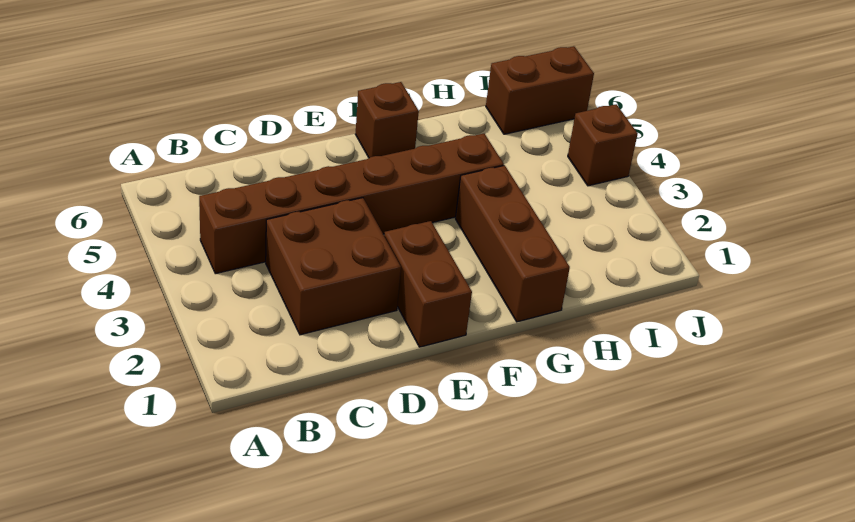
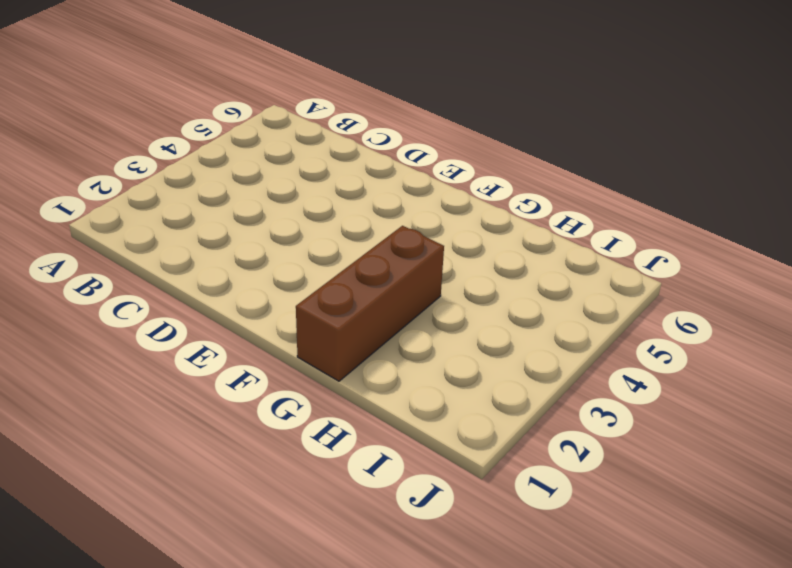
none -> brown 1x6 brick [199,134,504,274]
none -> brown 2x2 brick [266,198,401,335]

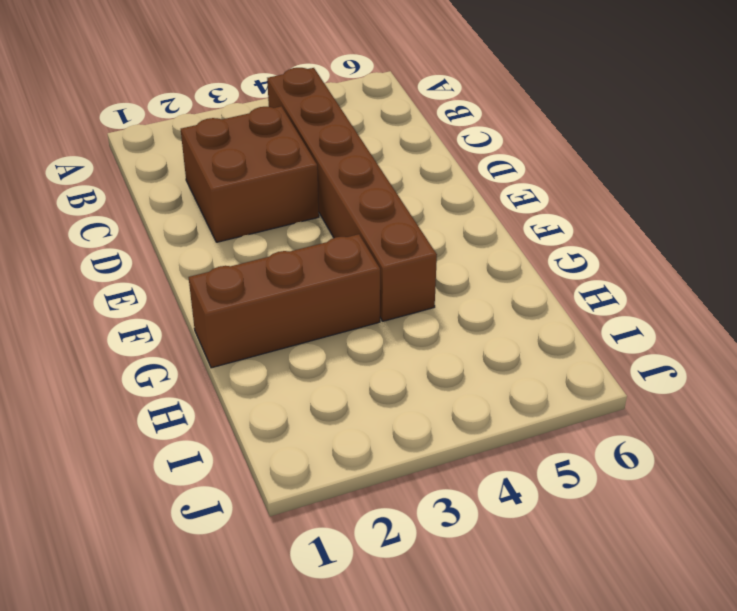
none -> brown 1x2 brick [384,221,472,347]
none -> brown 1x1 brick [355,82,419,158]

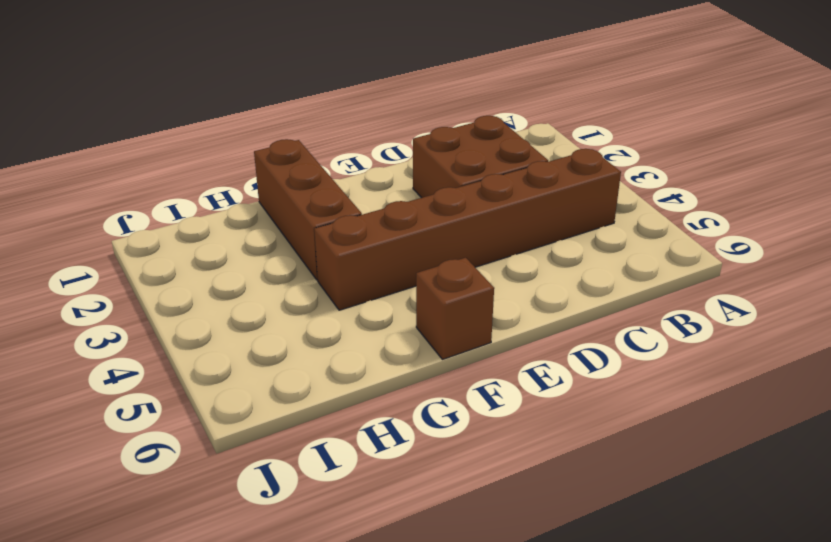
none -> brown 1x2 brick [384,221,472,347]
none -> brown 1x2 brick [486,46,594,134]

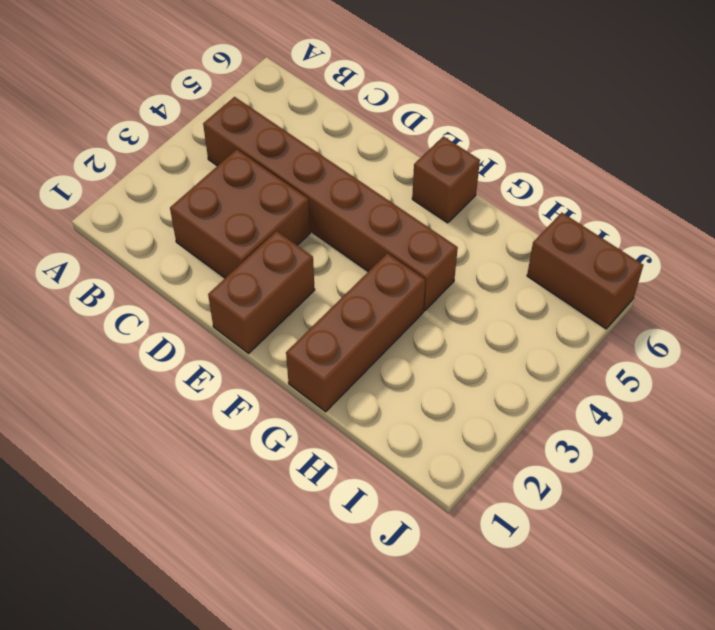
none -> brown 1x1 brick [568,104,638,186]

